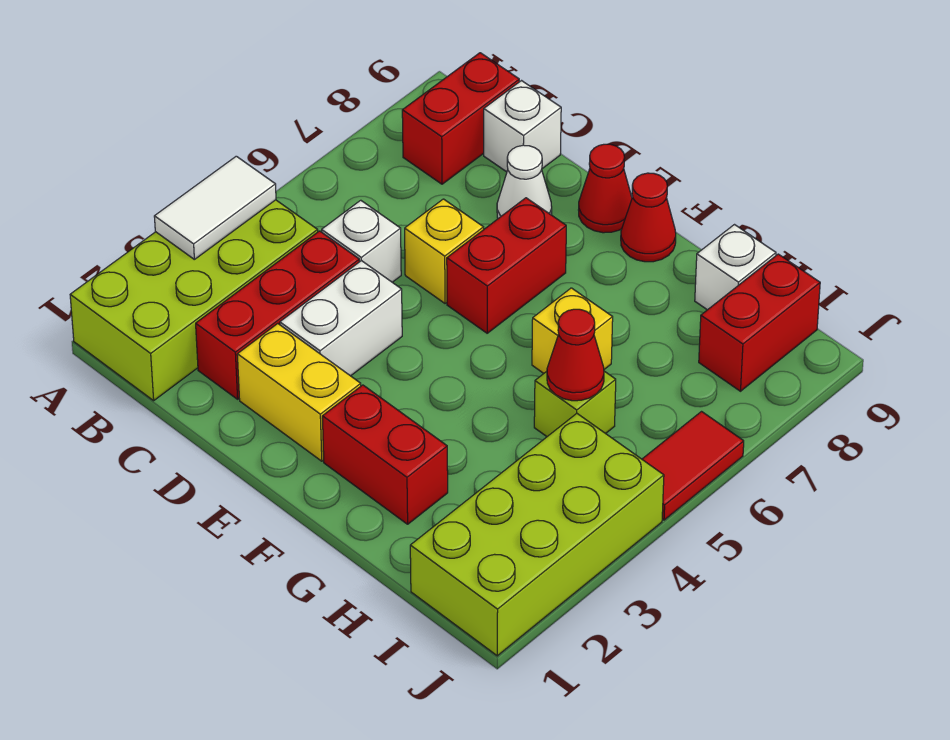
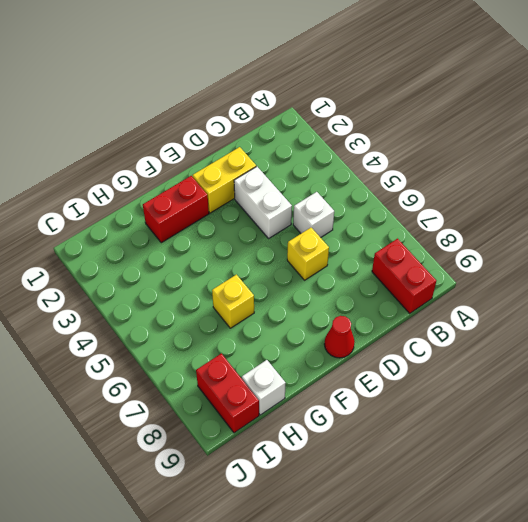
none -> lime 2x4 brick [70,200,318,401]
none -> red 1x3 brick [196,231,359,399]
none -> white 1x1 brick [484,81,561,172]

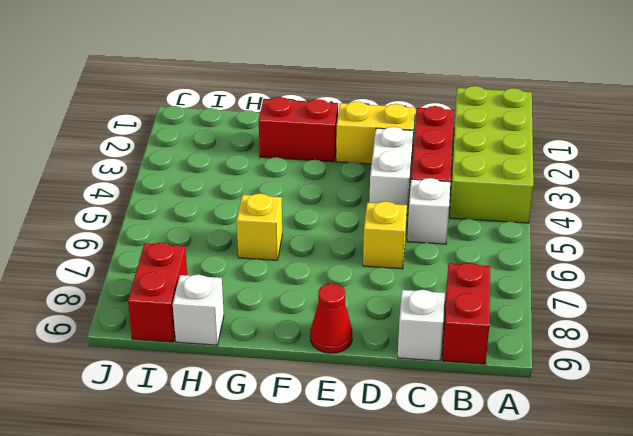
none -> white 1x1 cone [497,145,552,218]
none -> red 1x2 brick [447,198,566,333]
none -> red 1x1 cone [621,173,676,262]

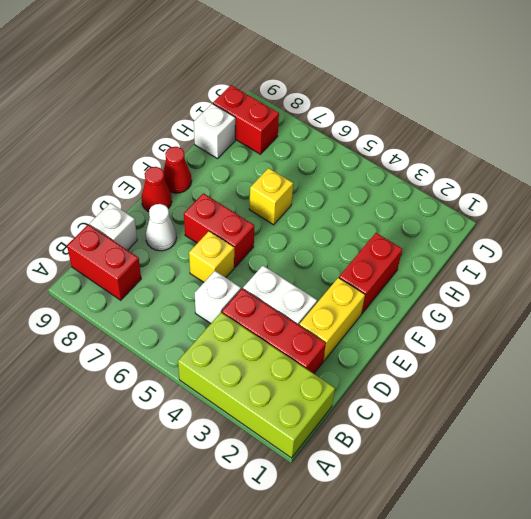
none -> lime 1x1 brick [534,371,616,436]
none -> lime 2x4 brick [410,414,664,656]
none -> red 1x2 tile [642,412,744,520]

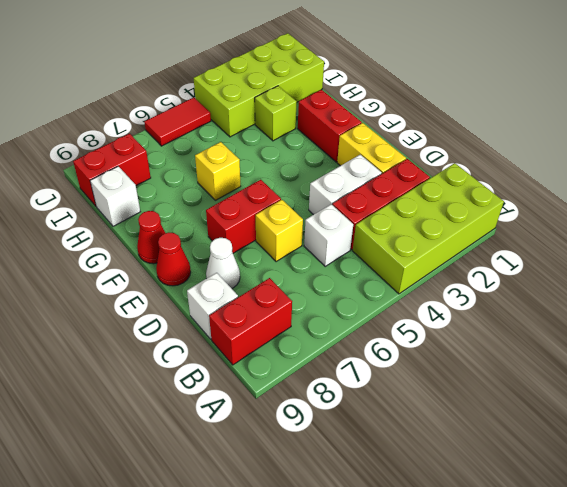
lime 1x1 brick [255,86,297,141] -> lime 1x1 brick moved to [534,371,616,436]
none -> white 1x2 tile [154,156,276,259]
none -> red 1x1 cone [547,309,604,401]

